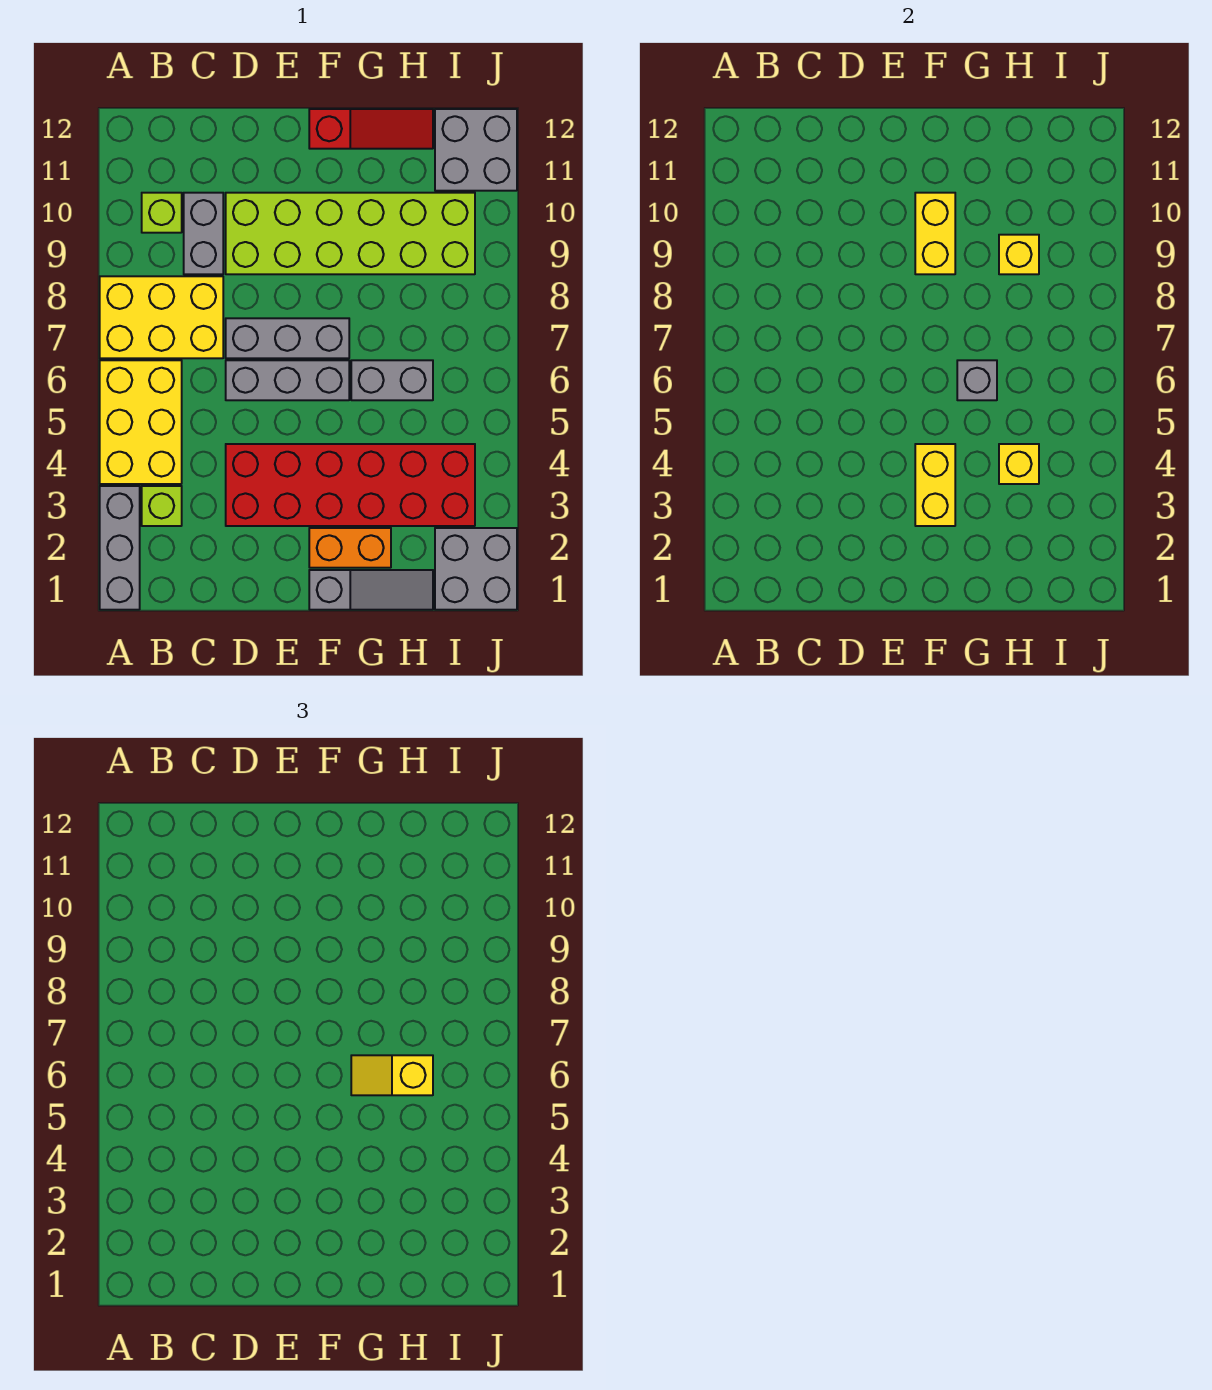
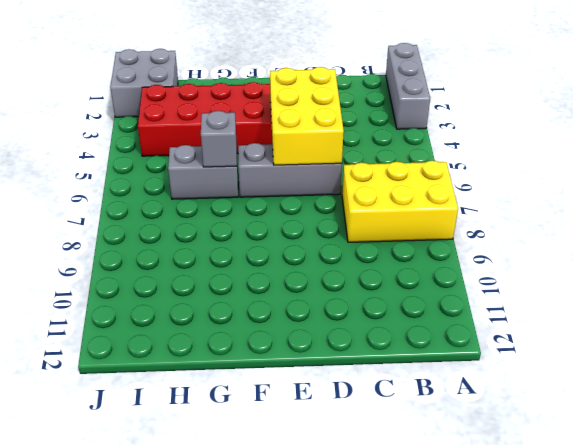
yellow 2x3 brick [270,67,344,165] -> yellow 2x3 brick moved to [100,360,182,484]
none -> lime 1x1 brick [142,486,182,526]
none -> lime 1x1 brick [142,193,182,233]
none -> grey 1x2 brick [184,193,223,274]

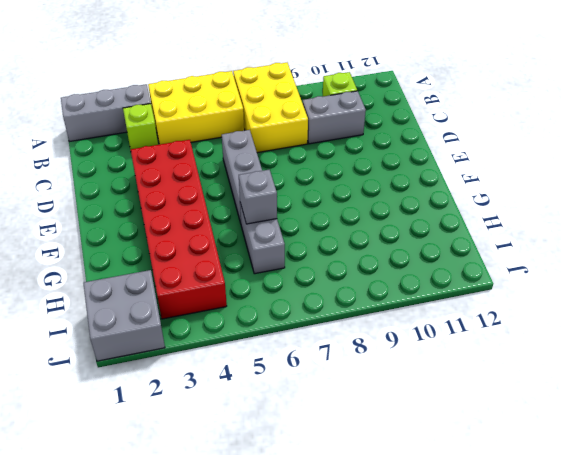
none -> grey 1x3 brick [226,318,349,358]
none -> lime 2x6 brick [226,193,475,274]
none -> grey 1x3 slope [309,570,433,610]

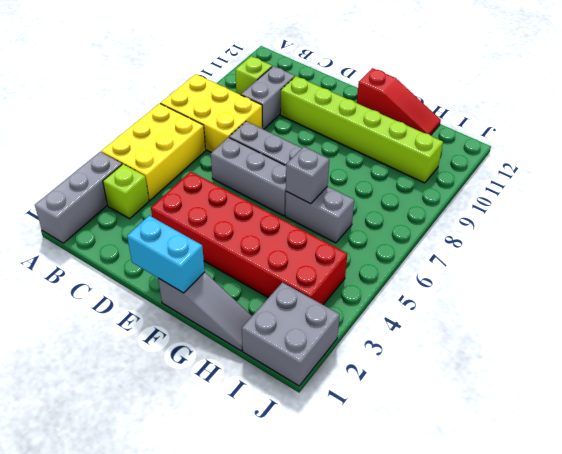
lime 1x6 brick [280,76,443,183] -> lime 2x6 brick [226,193,475,274]
cyan 1x2 brick [127,216,205,293] -> none
none -> orange 1x2 brick [309,528,391,568]
none -> grey 2x2 brick [435,109,517,191]
none -> yellow 1x2 brick [915,444,955,526]

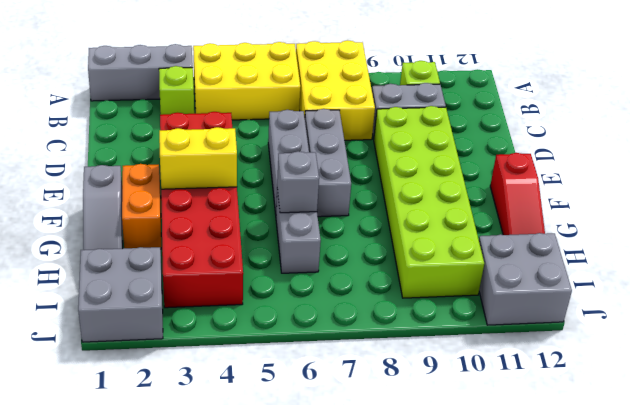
none -> yellow 1x2 brick [915,193,955,274]
none -> yellow 1x1 brick [999,444,1039,484]
none -> yellow 1x1 brick [999,235,1039,274]

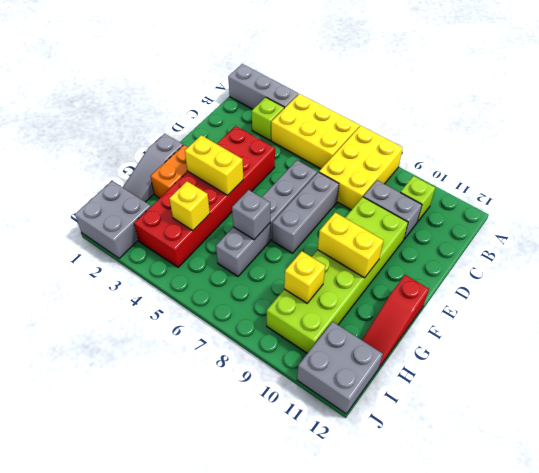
none -> yellow 1x2 slope [351,1055,433,1095]

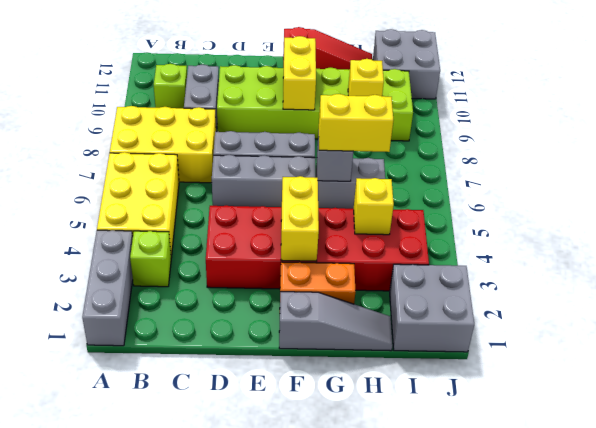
yellow 1x2 brick [319,94,393,152] -> yellow 1x2 slope [351,1055,433,1095]

